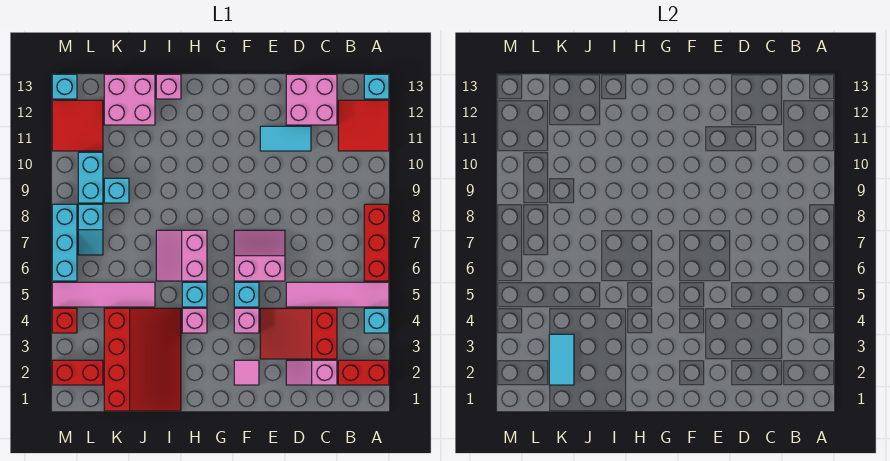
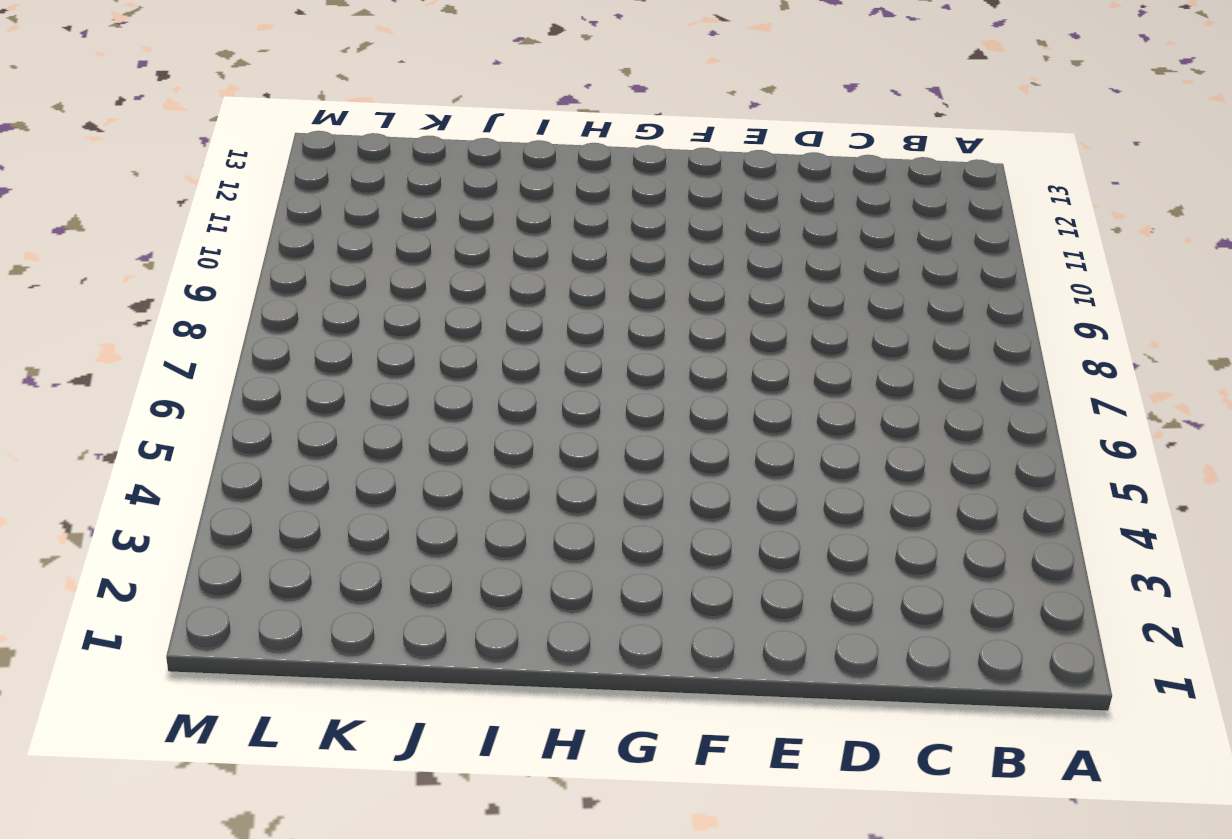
none -> red 1x2 brick [338,360,389,385]
none -> cyan 1x1 brick [364,308,389,333]
none -> pink 1x4 tile [286,282,389,307]
none -> red 1x3 brick [364,204,389,281]

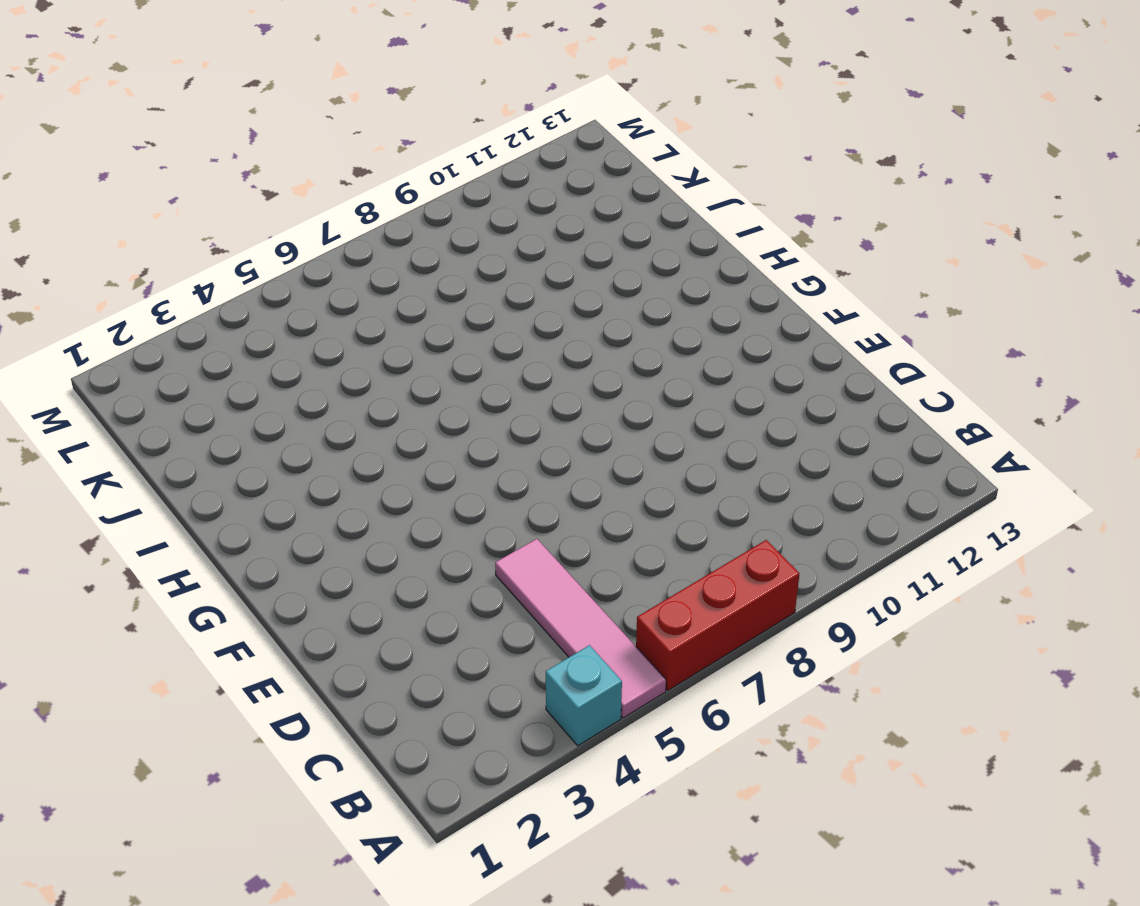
none -> red 1x2 brick [338,360,389,385]
none -> red 2x2 tile [338,100,389,151]
none -> cyan 1x1 brick [364,74,389,99]
none -> pink 1x2 slope [286,360,337,385]

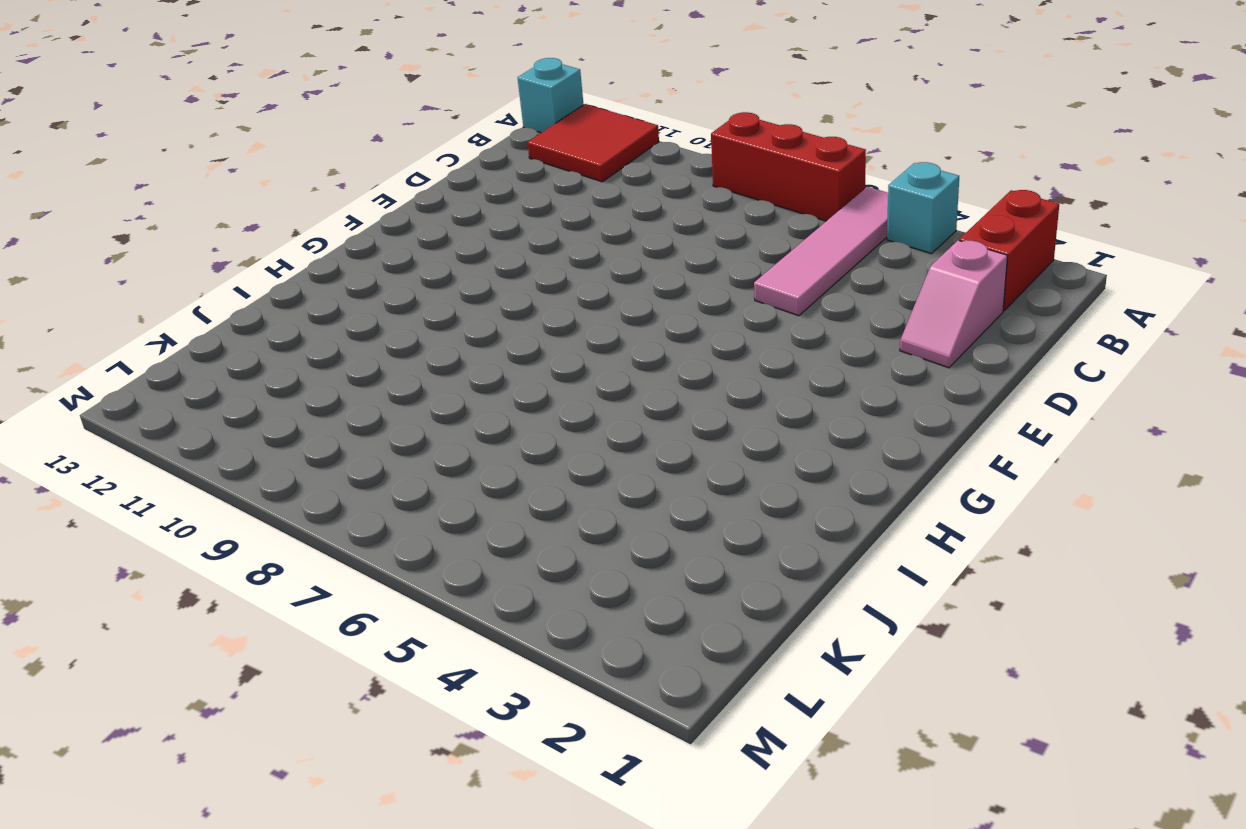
none -> red 2x3 slope [260,308,337,359]
none -> pink 2x2 brick [286,74,337,125]
none -> cyan 1x2 tile [260,126,311,151]
none -> pink 2x2 slope [234,230,285,281]

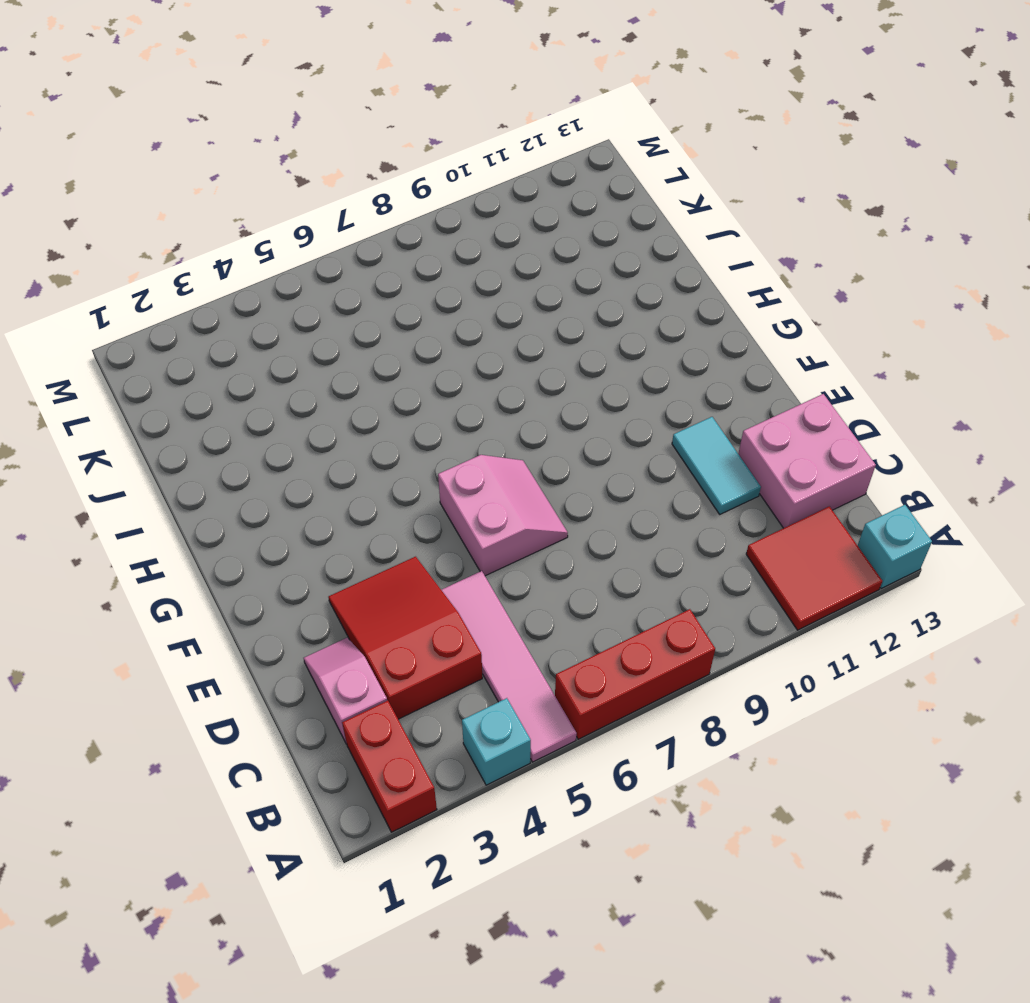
none -> pink 1x1 tile [234,360,259,385]
none -> pink 1x1 brick [234,308,259,333]
none -> cyan 1x1 brick [234,282,259,307]
none -> pink 1x1 brick [182,308,207,333]

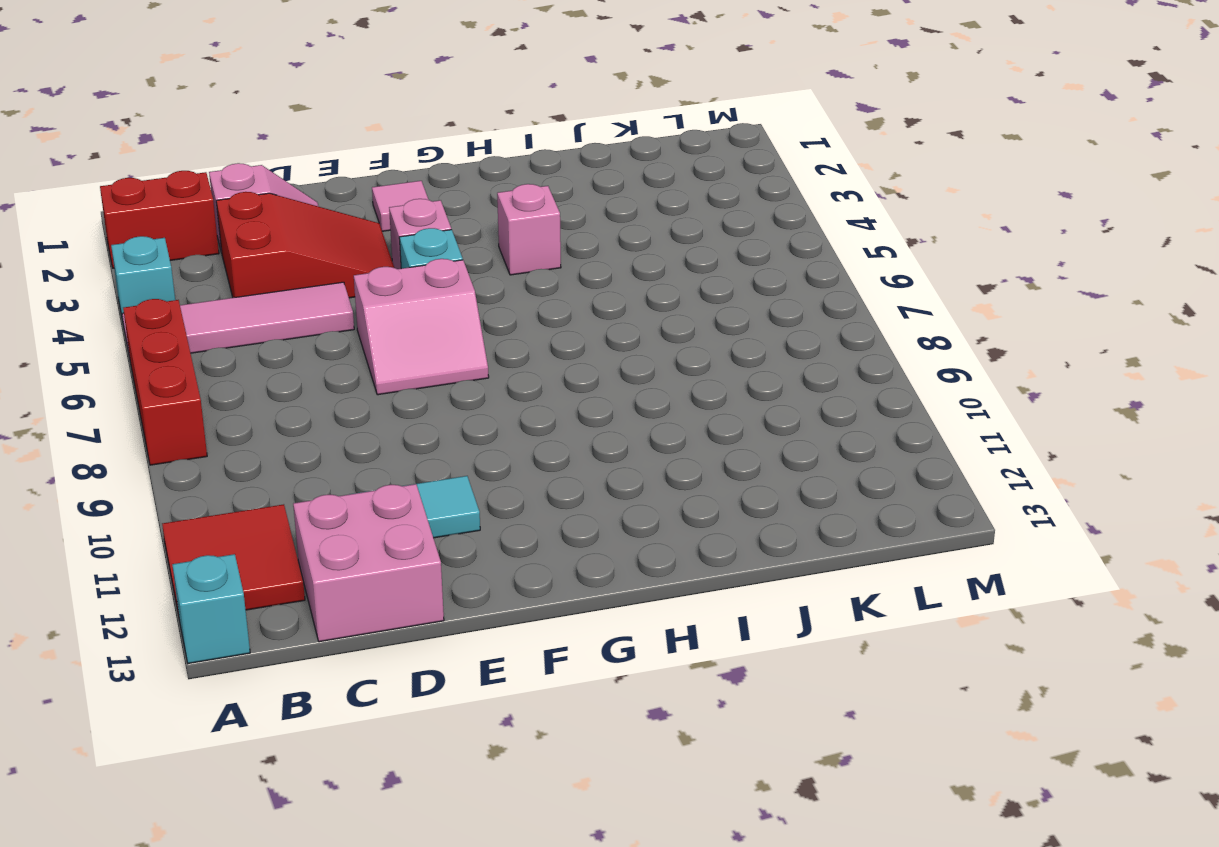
none -> cyan 1x1 brick [182,282,207,307]
none -> pink 2x2 slope [156,230,207,281]
none -> red 3x4 slope [104,308,181,411]
none -> pink 1x1 brick [156,74,181,99]

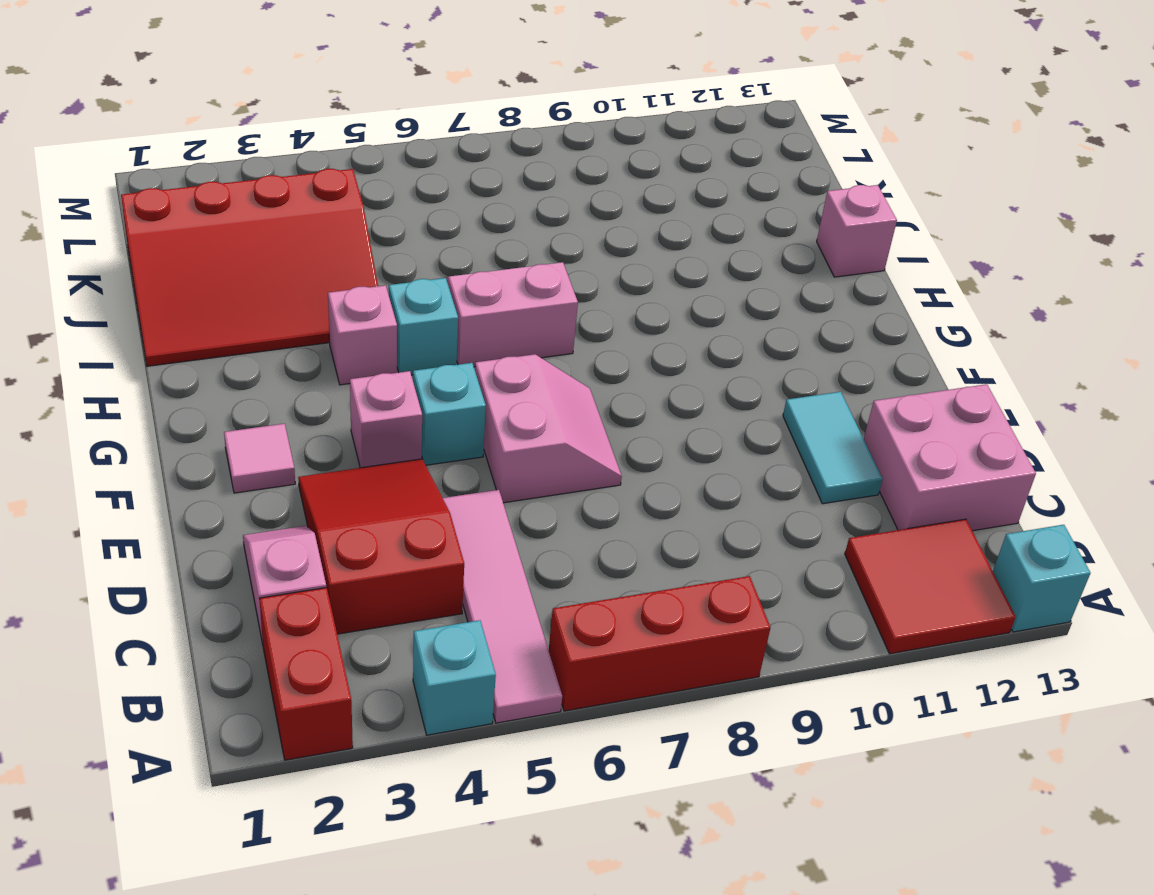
none -> pink 1x4 tile [52,282,155,307]
none -> pink 2x2 brick [104,74,155,125]
none -> cyan 1x1 brick [104,178,129,203]
none -> red 1x2 brick [52,360,103,385]

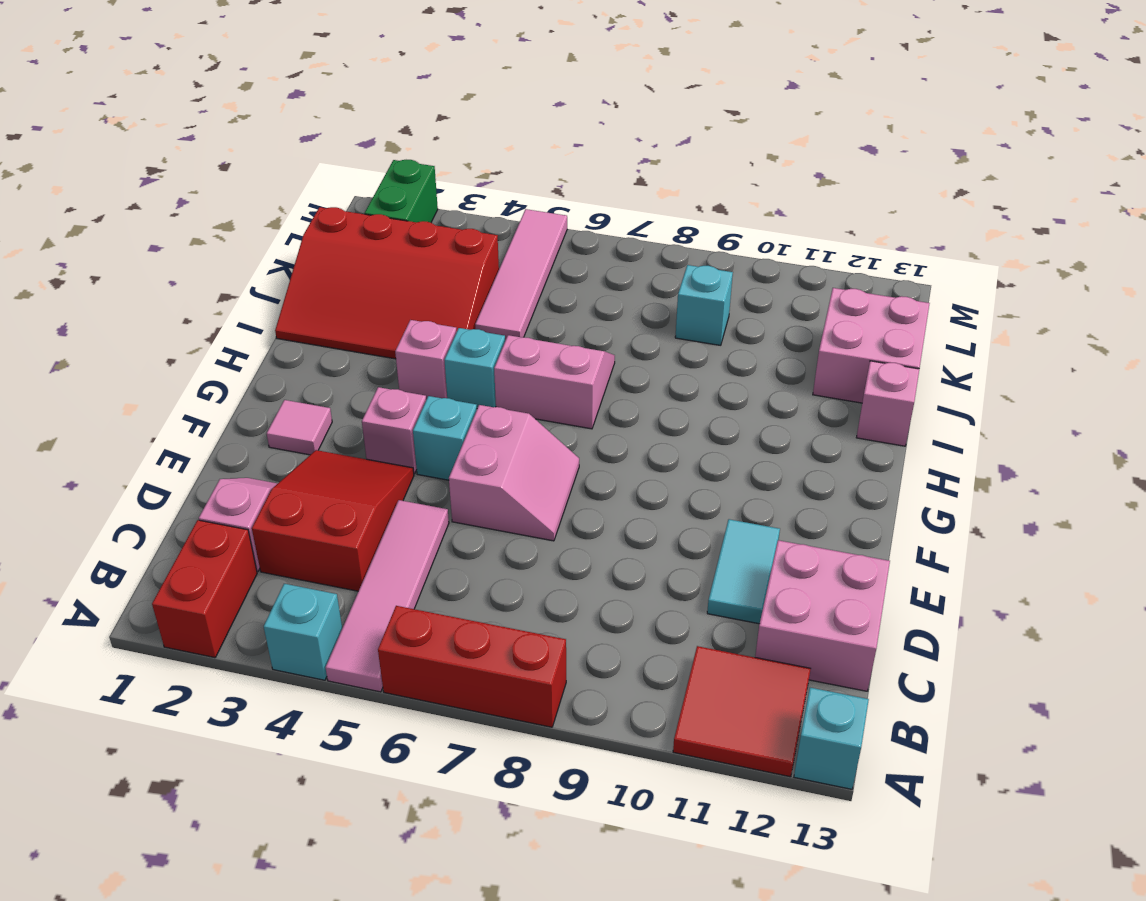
green 1x2 brick [365,160,438,223] -> red 1x2 brick [52,360,103,385]
none -> cyan 1x2 slope [78,204,103,255]
none -> cyan 1x2 brick [78,152,103,203]
none -> red 2x2 tile [52,100,103,151]
none -> red 1x1 brick [52,308,77,333]

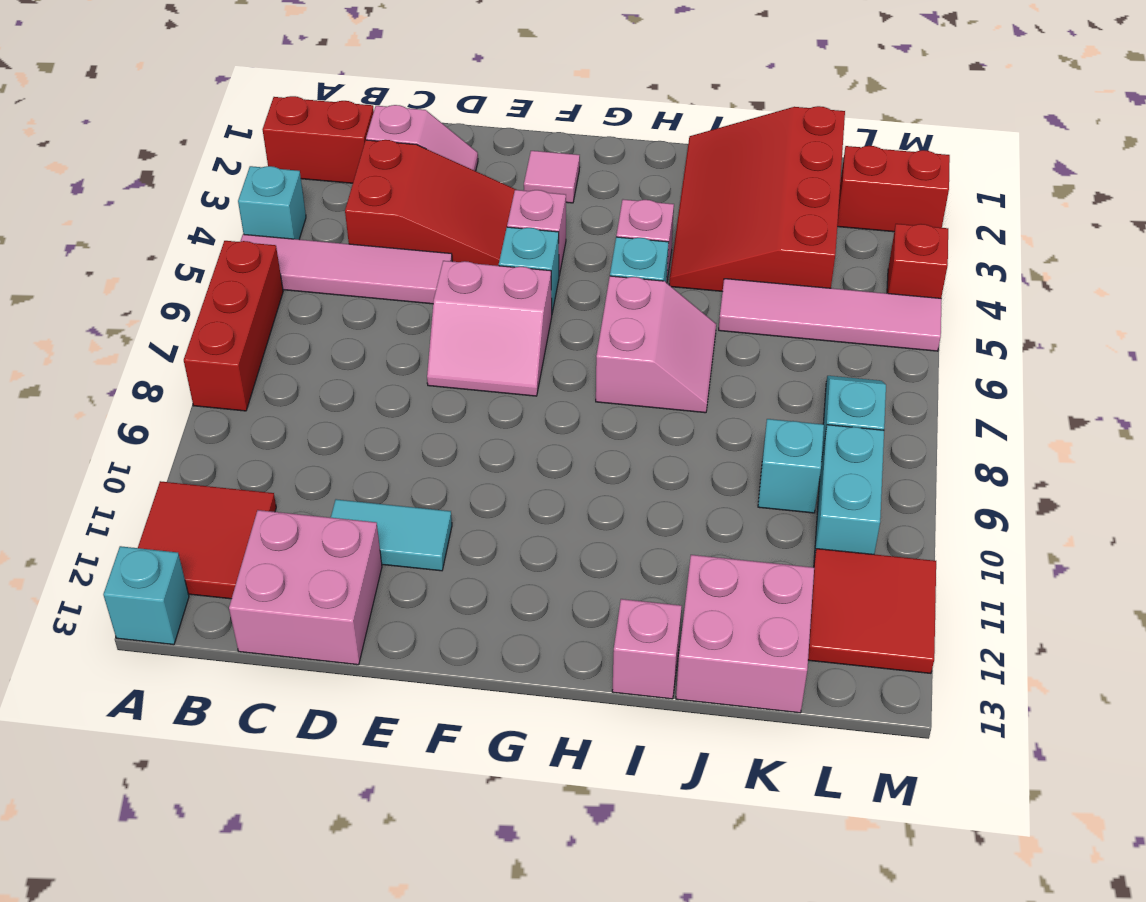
none -> cyan 1x3 brick [52,204,77,281]
none -> cyan 1x1 brick [52,74,77,99]
none -> cyan 1x2 tile [549,334,574,385]

